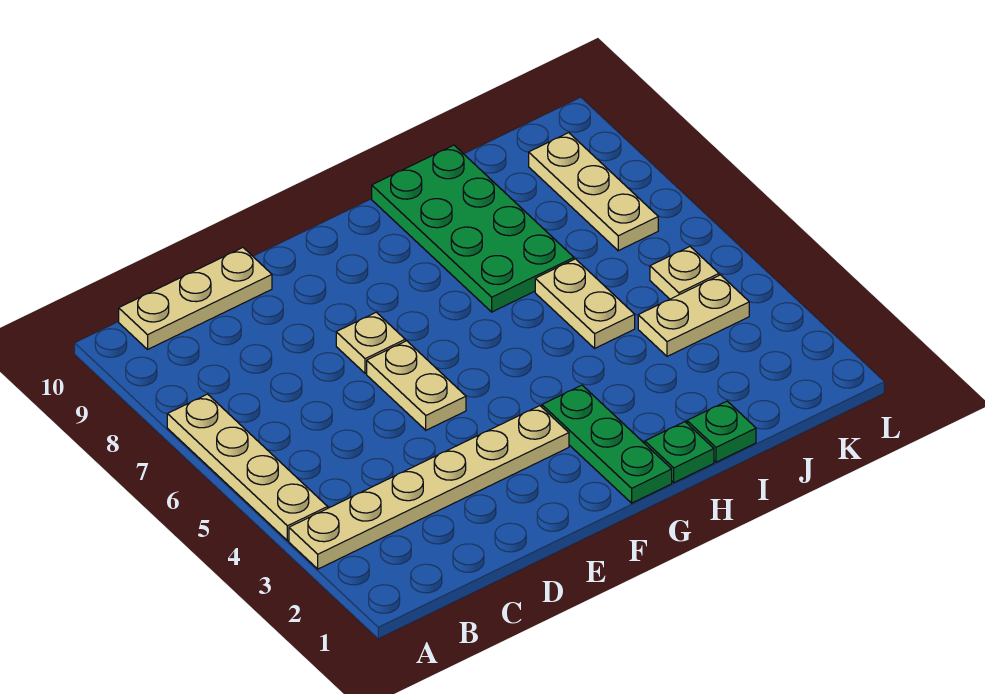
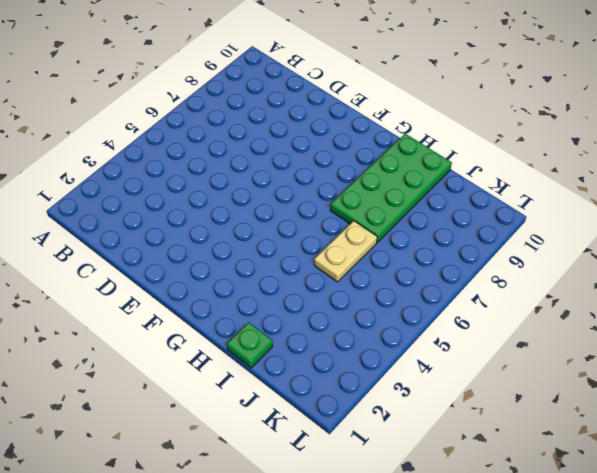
none -> tan 1x6 plate [289,406,569,569]
none -> tan 1x4 plate [167,394,328,541]
none -> tan 1x3 plate [119,248,272,349]

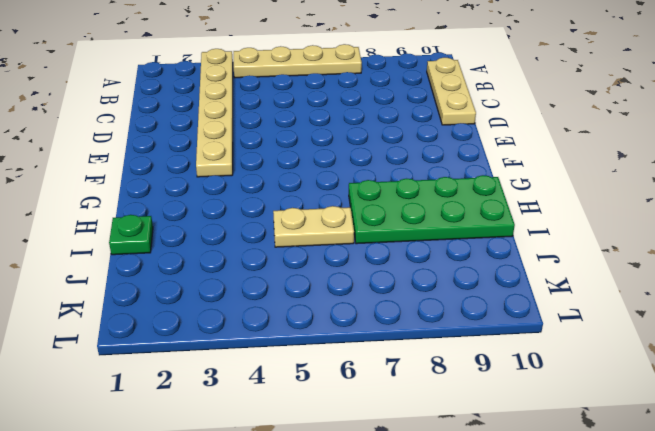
none -> tan 1x2 plate [367,341,466,430]
none -> tan 1x1 plate [336,312,405,373]
none -> green 1x3 plate [542,385,672,503]

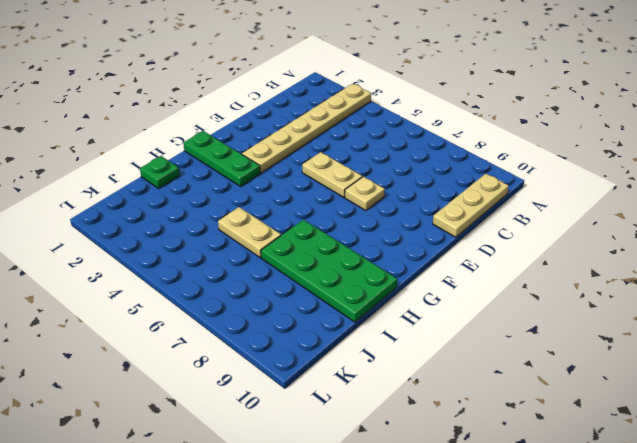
none -> tan 1x4 plate [167,394,328,541]
none -> green 1x1 plate [645,422,714,483]
none -> tan 1x2 plate [638,275,749,356]

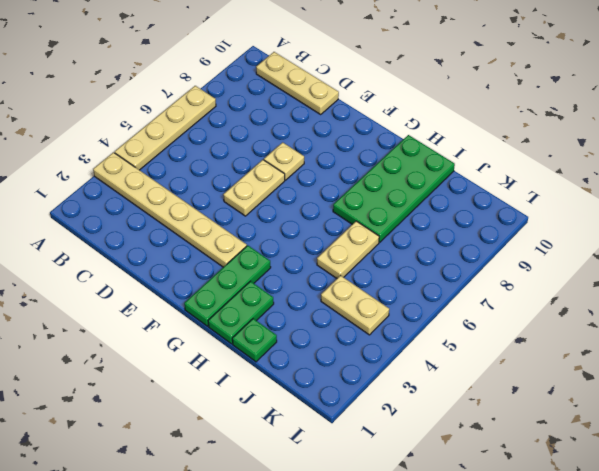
green 1x2 plate [208,281,274,344] -> green 1x1 plate [645,422,714,483]
none -> tan 1x1 plate [650,247,719,299]
none -> tan 1x3 plate [529,133,658,251]

